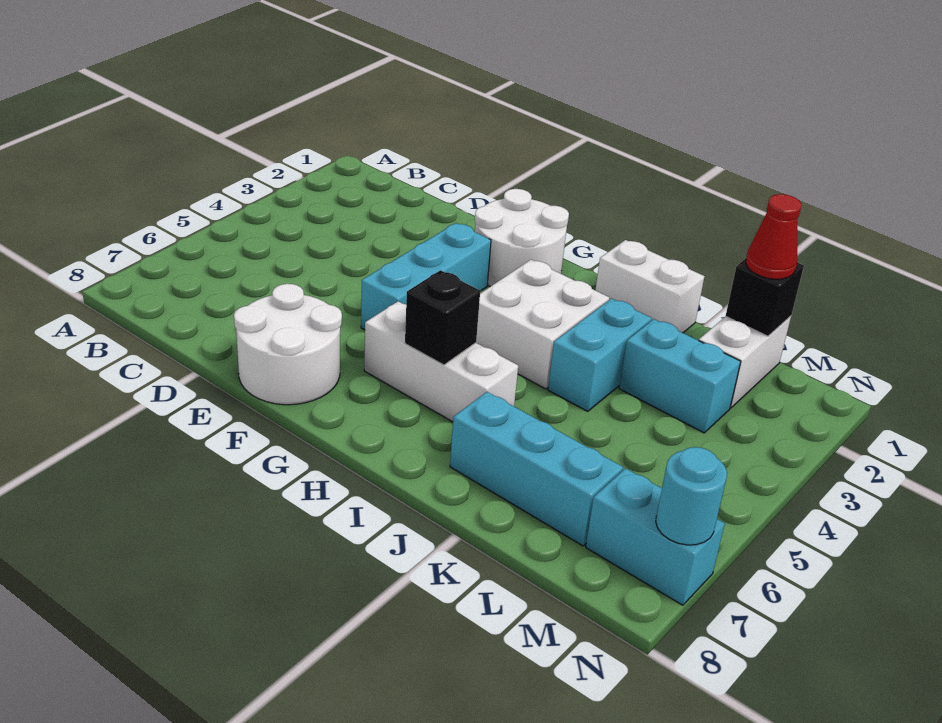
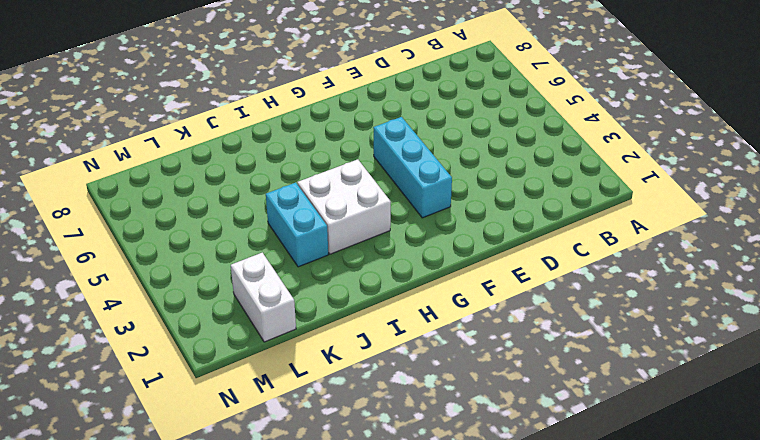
none -> white 2x2 round brick [234,284,342,405]
none -> white 2x2 round brick [475,189,569,287]
none -> white 1x3 brick [364,301,518,422]

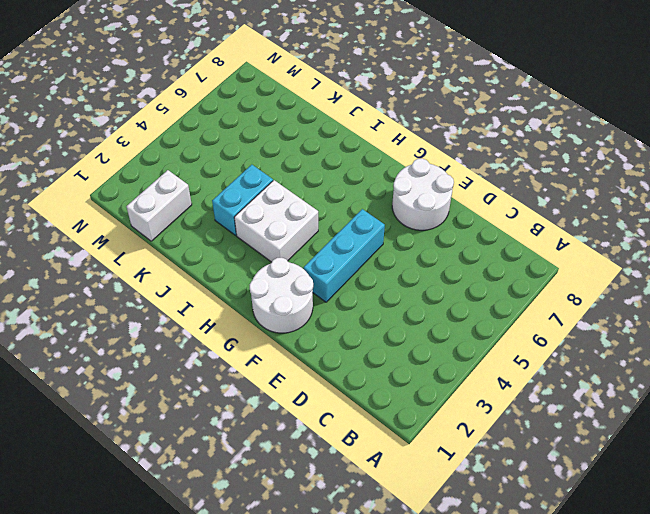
none -> white 1x3 brick [364,301,518,422]
none -> white 1x2 brick [595,240,704,333]
none -> cyan 1x3 brick [450,392,623,546]

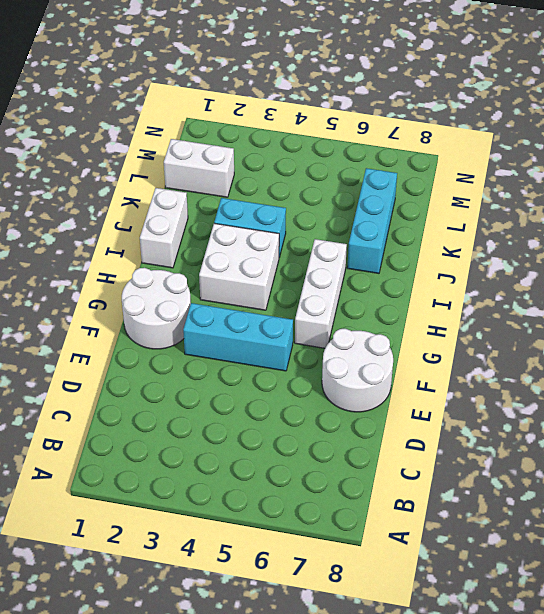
none -> cyan 1x2 brick [619,319,741,433]
none -> cyan 1x2 brick [586,468,725,605]
none -> black 1x1 brick [405,270,480,365]

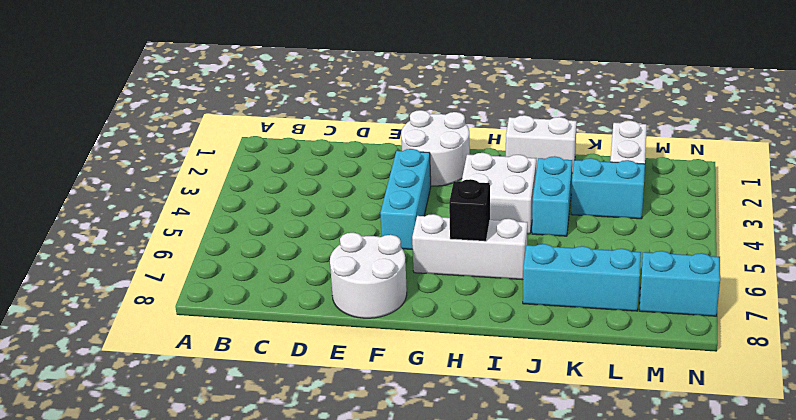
none -> black 1x1 brick [726,259,804,336]
none -> cyan 1x1 round brick [656,447,727,545]
none -> red 1x1 cone [746,194,801,279]

